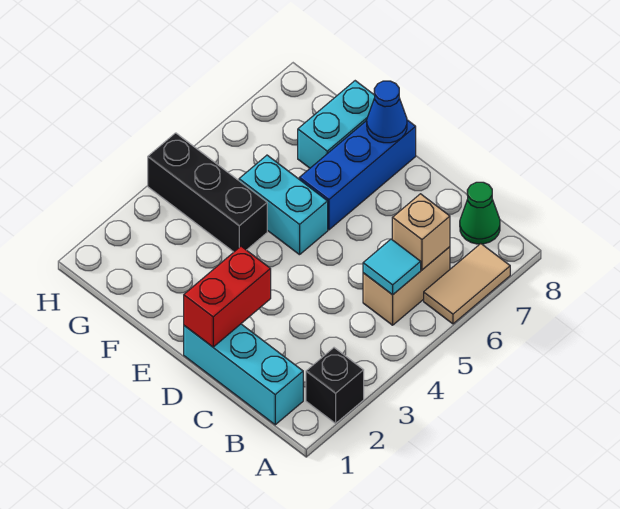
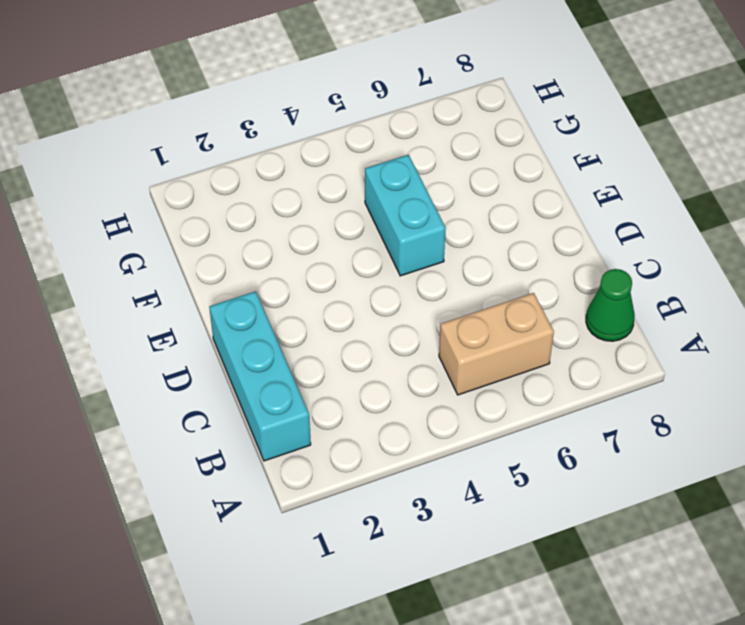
none -> black 1x1 brick [306,348,364,423]
none -> tan 1x2 tile [424,244,510,324]
none -> blue 1x3 brick [299,120,416,230]

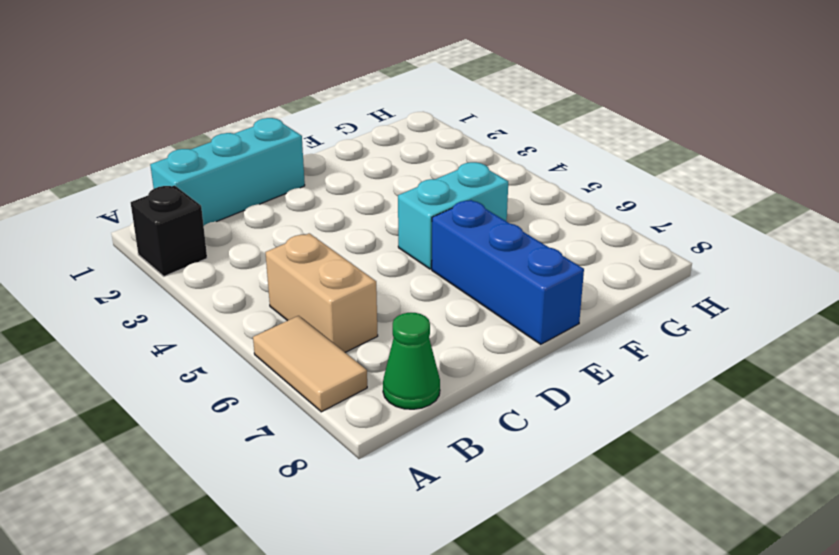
none -> black 1x3 brick [148,133,267,252]
none -> cyan 1x2 brick [298,81,375,168]
none -> cyan 1x1 tile [363,239,421,295]

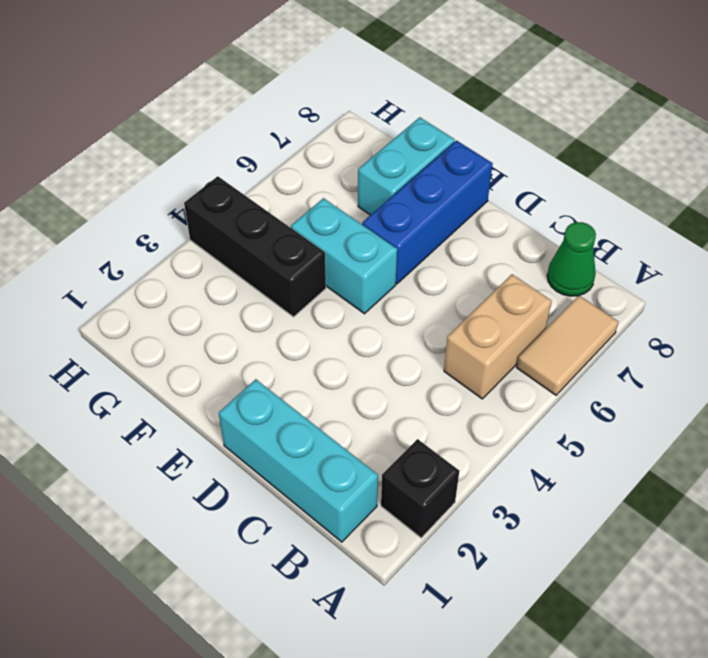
none -> cyan 1x1 tile [363,239,421,295]
none -> tan 1x1 brick [392,194,450,270]
none -> red 1x2 brick [184,246,271,347]

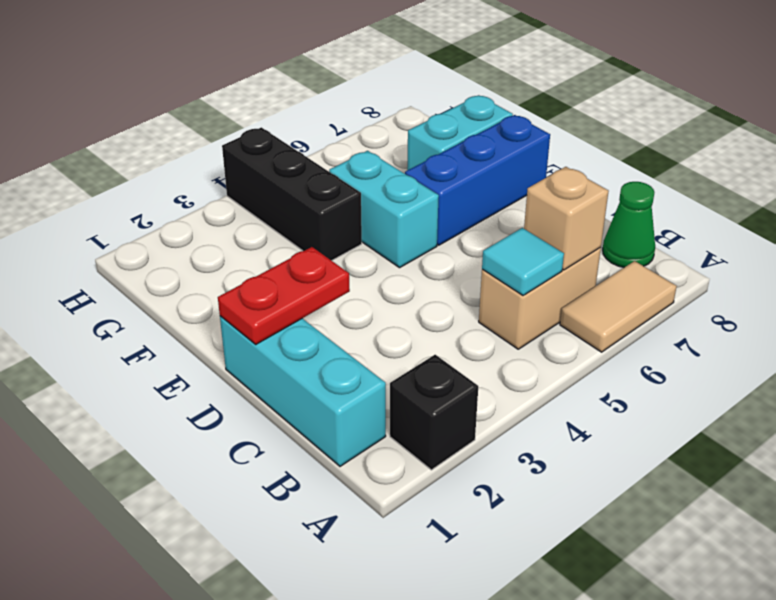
red 1x2 plate [218,247,350,345] -> red 1x2 brick [184,246,271,347]
none -> blue 1x1 cone [367,81,407,143]

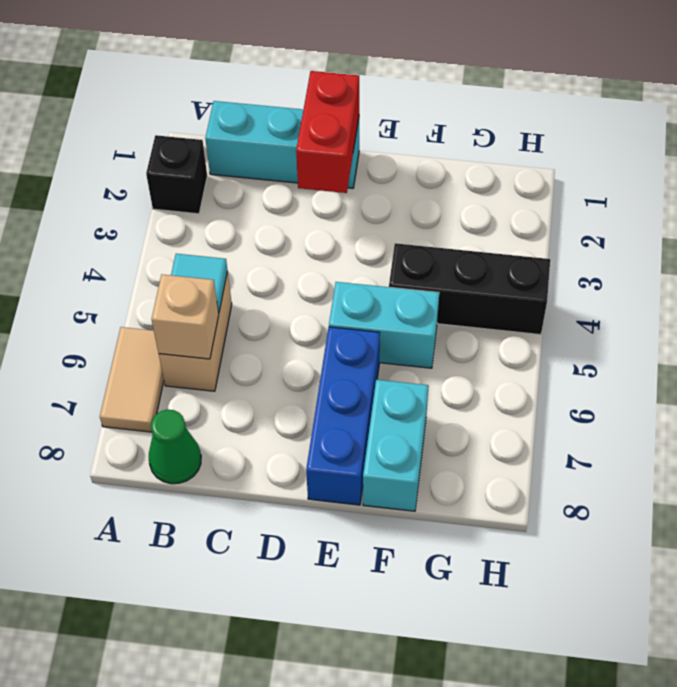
none -> blue 1x1 cone [367,81,407,143]

